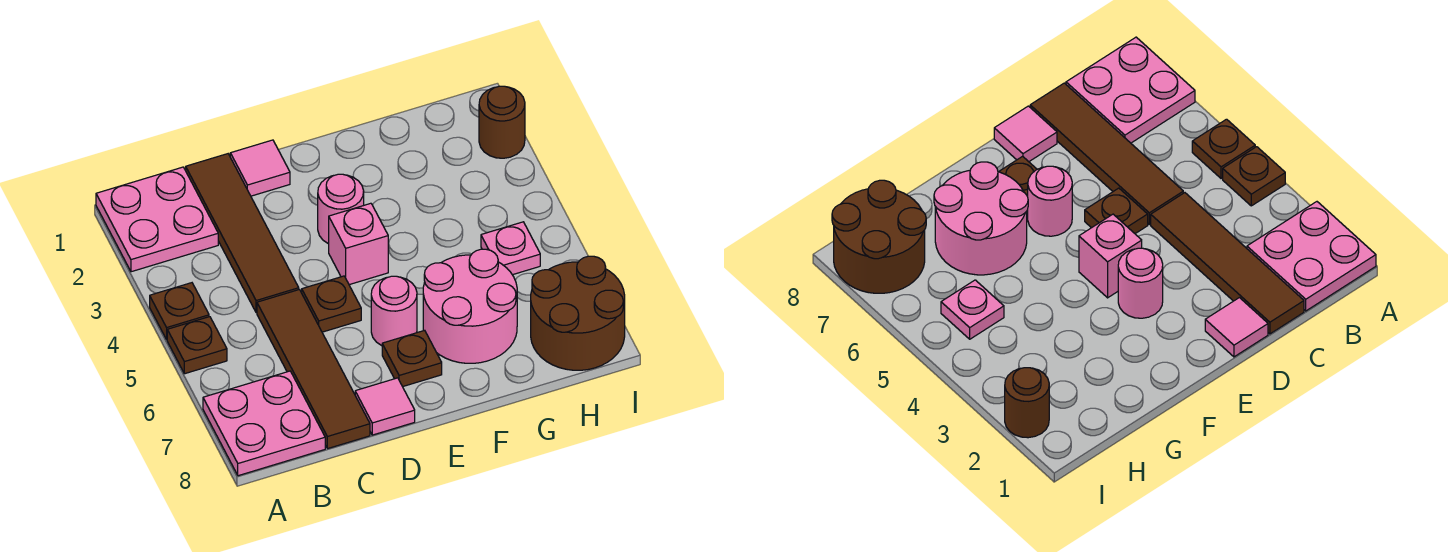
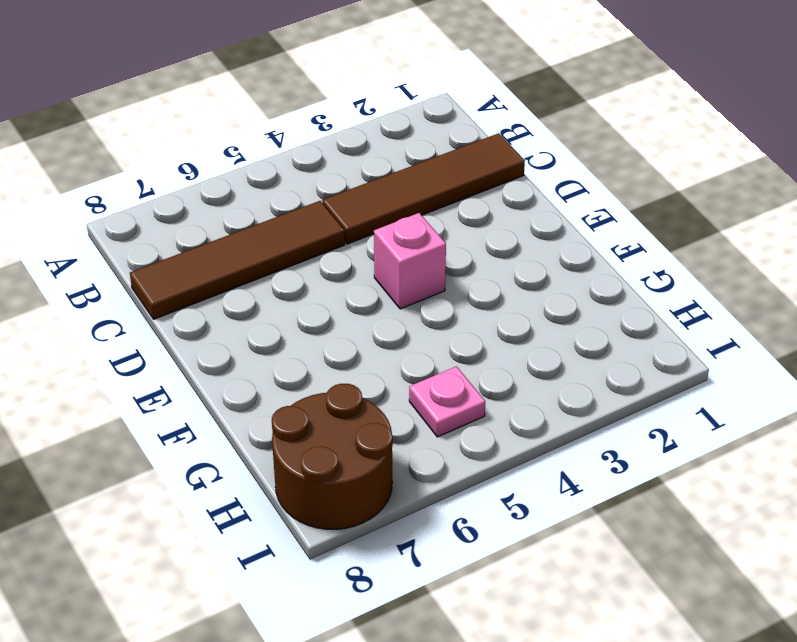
none -> pink 2x2 plate [96,167,218,272]
none -> brown 1x1 plate [150,283,209,339]
none -> brown 1x1 plate [167,317,227,374]

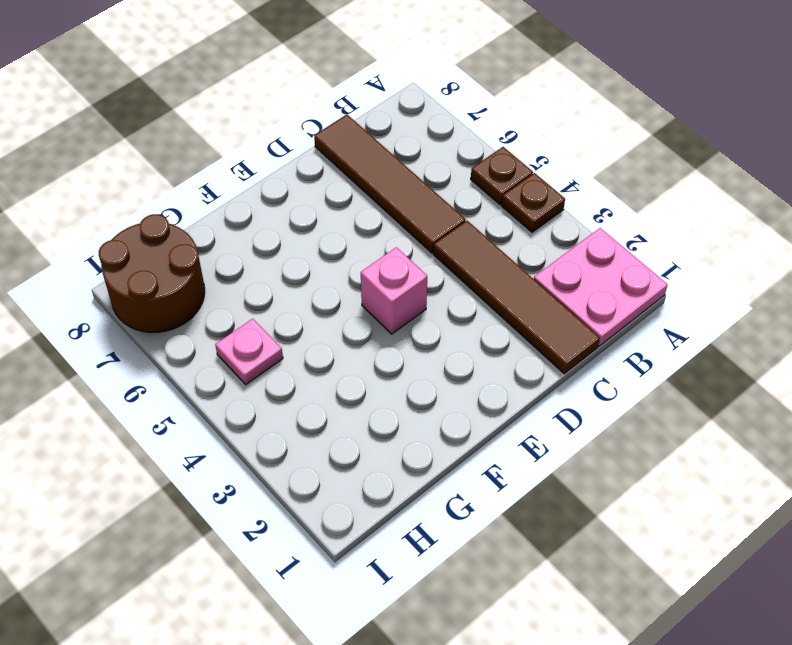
none -> pink 2x2 plate [203,371,325,476]
none -> pink 1x1 tile [230,140,290,196]
none -> brown 1x1 plate [302,276,361,332]

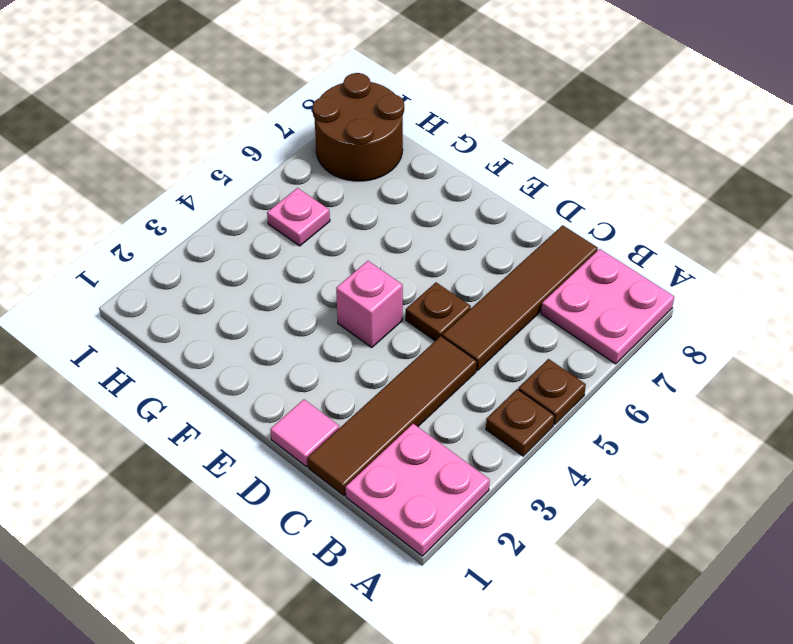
none -> pink 1x1 tile [355,378,415,435]
none -> pink 1x1 round brick [318,174,364,244]
none -> pink 1x1 round brick [371,276,417,346]

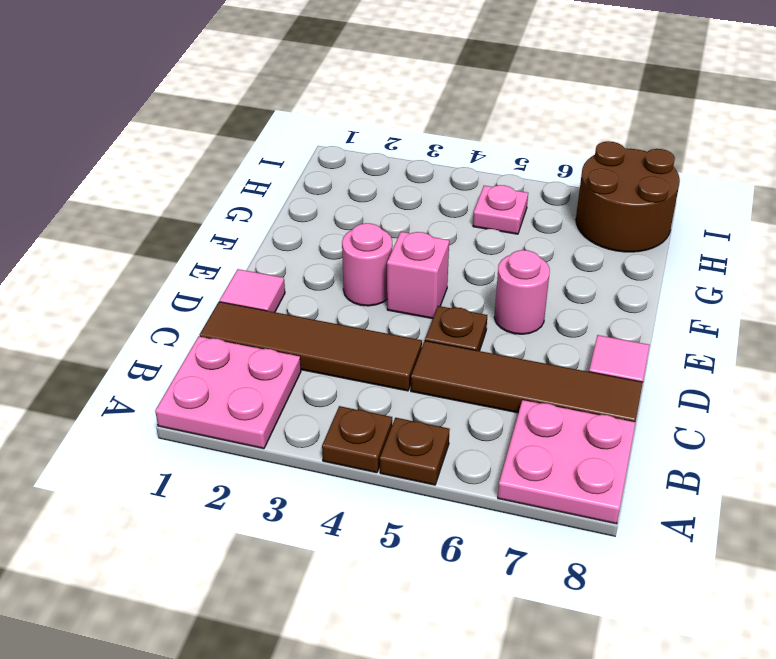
none -> brown 1x1 plate [382,330,442,387]
none -> pink 2x2 round brick [423,249,517,363]
none -> brown 1x1 round brick [479,86,525,158]

